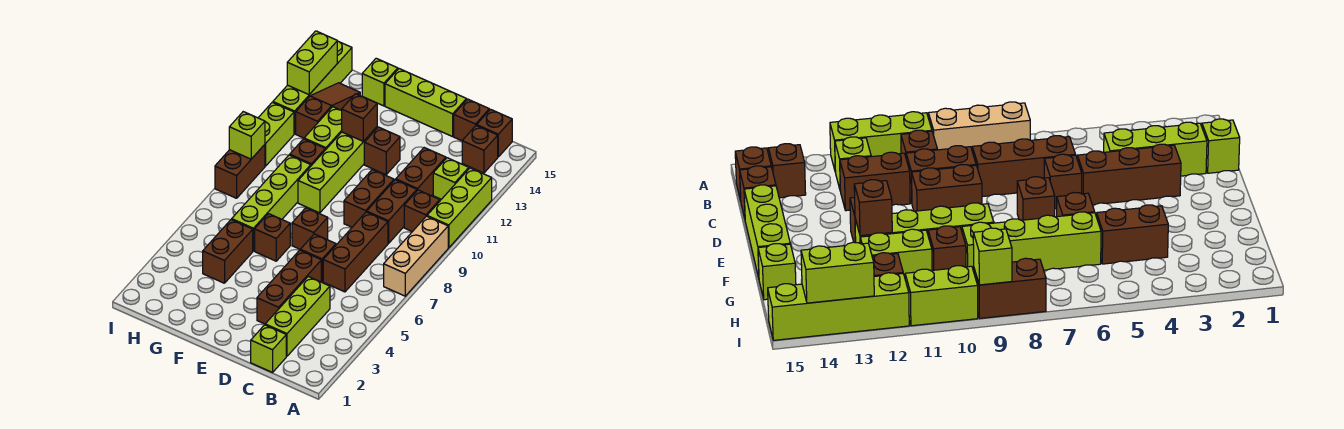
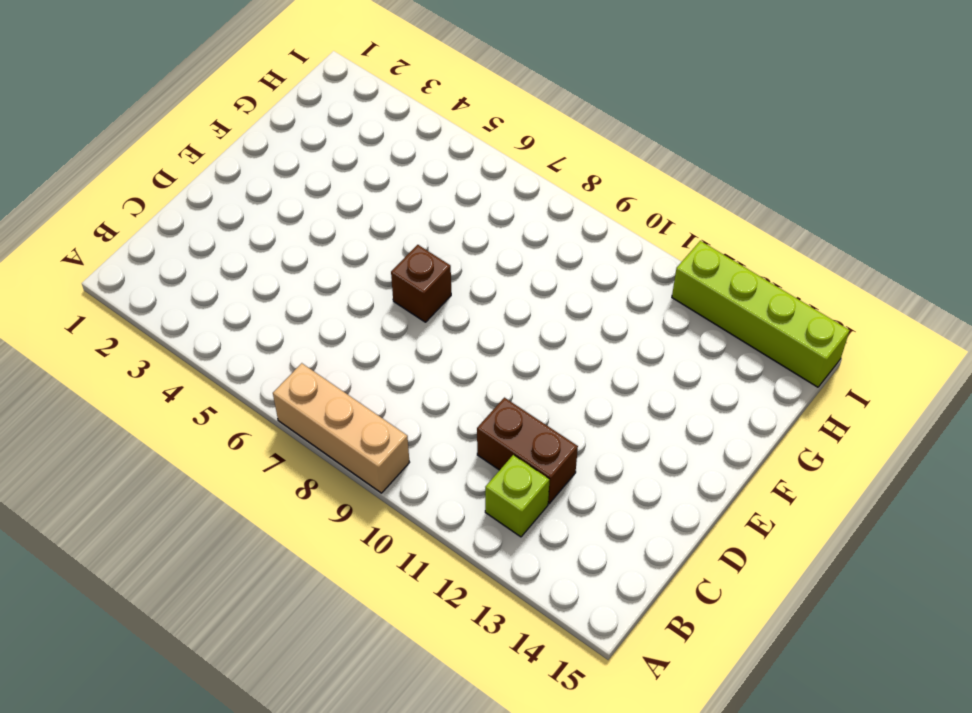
none -> lime 1x3 brick [427,168,492,248]
none -> brown 1x1 brick [404,190,440,232]
none -> brown 1x1 brick [462,125,498,173]
none -> brown 1x1 brick [477,109,512,157]

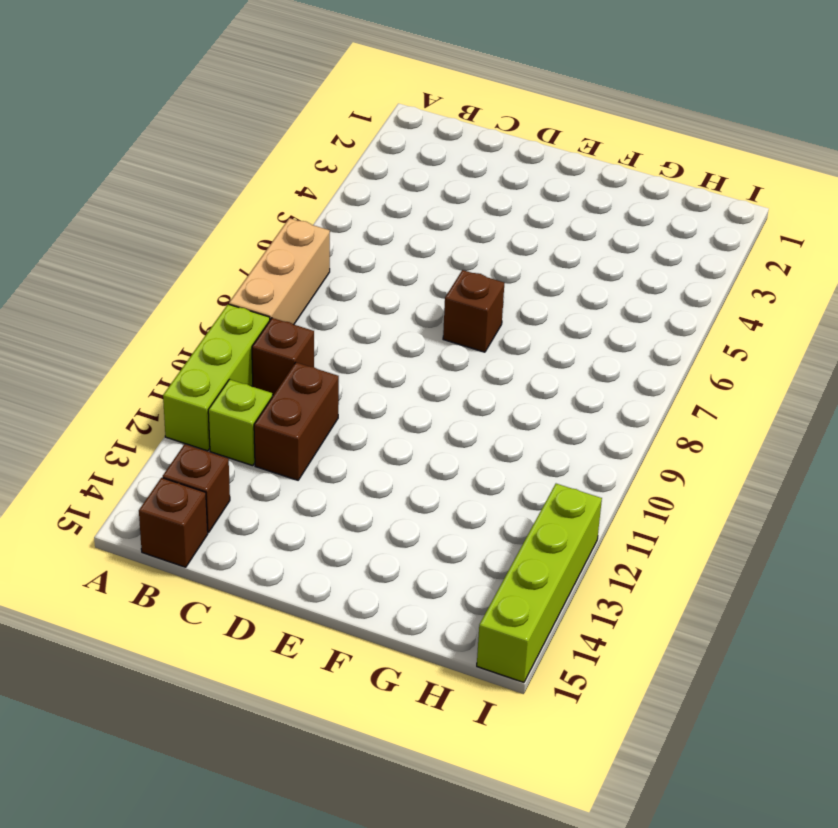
none -> lime 1x1 brick [251,325,286,372]
none -> lime 1x3 brick [265,277,330,356]
none -> brown 1x3 brick [323,212,388,292]
none -> brown 1x2 brick [367,180,417,244]

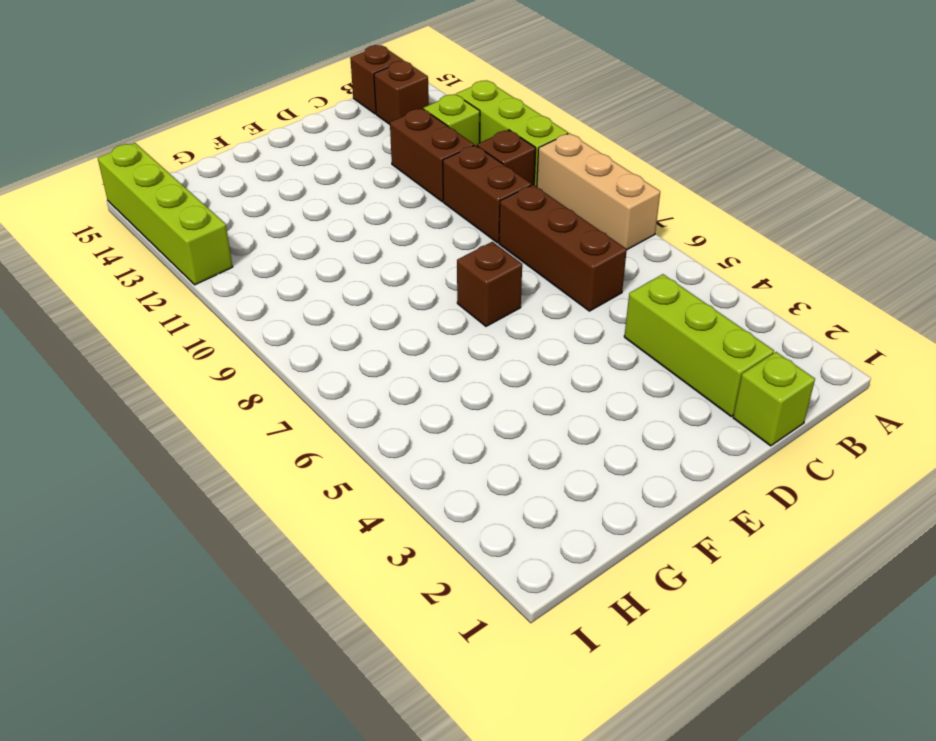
none -> brown 1x1 brick [454,99,489,141]
none -> brown 1x3 brick [257,250,321,324]
none -> brown 1x1 brick [300,234,336,282]
none -> brown 1x2 brick [344,170,394,227]

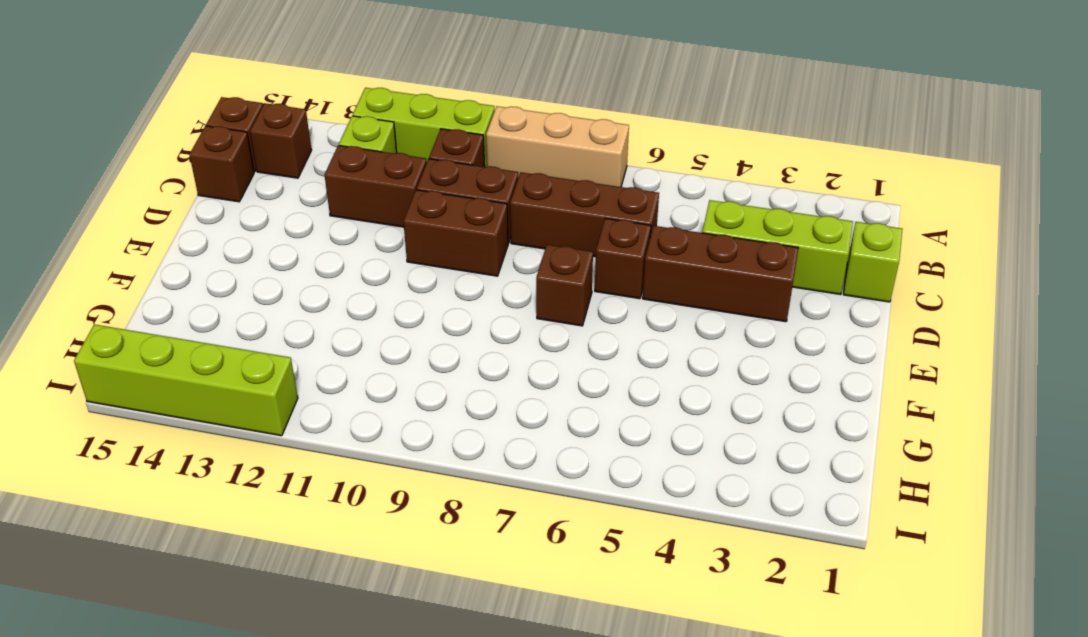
none -> lime 1x3 brick [385,69,466,137]
none -> brown 1x1 brick [364,127,400,175]
none -> brown 1x1 brick [255,214,290,261]
none -> lime 1x4 brick [298,127,378,213]

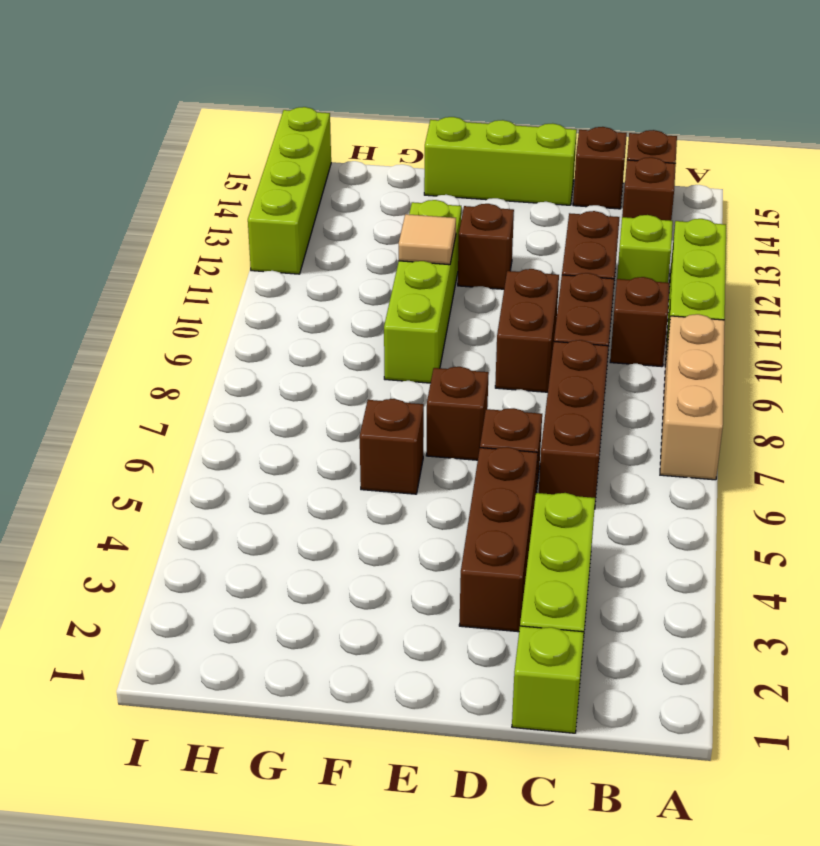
tan 1x1 tile [399,214,456,265] -> none
none -> brown 1x2 brick [203,219,253,283]
none -> lime 1x4 brick [232,155,311,251]
none -> brown 1x1 brick [290,139,325,166]
none -> lime 1x2 brick [304,107,342,150]

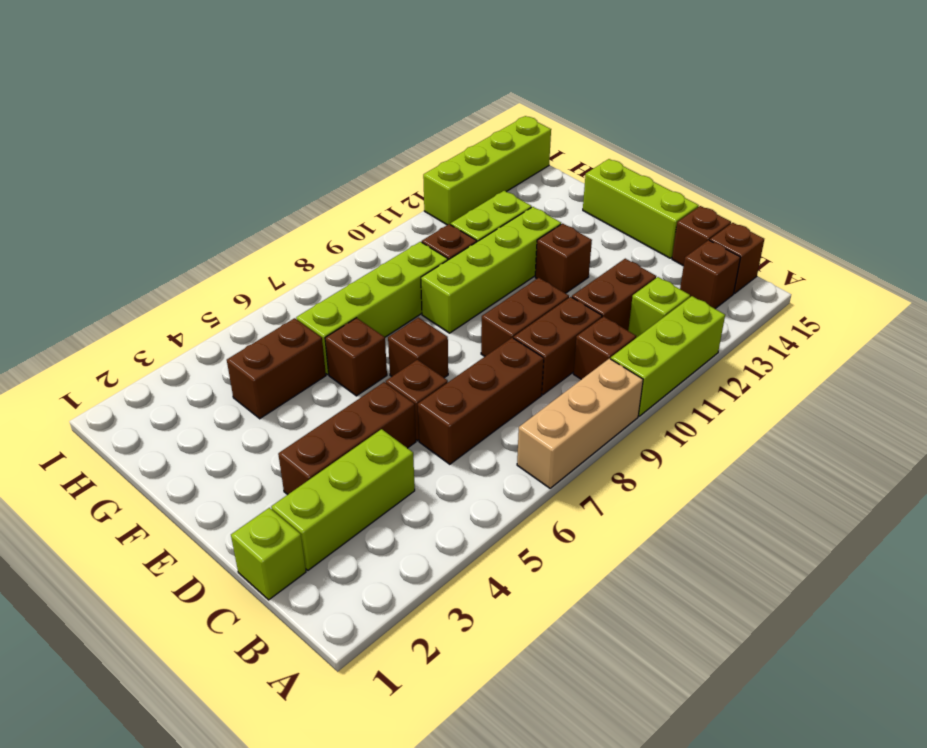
none -> lime 1x1 brick [362,58,398,106]
none -> brown 1x3 slope [296,83,360,138]
none -> brown 1x2 brick [215,145,265,198]
none -> lime 1x2 brick [258,102,294,166]

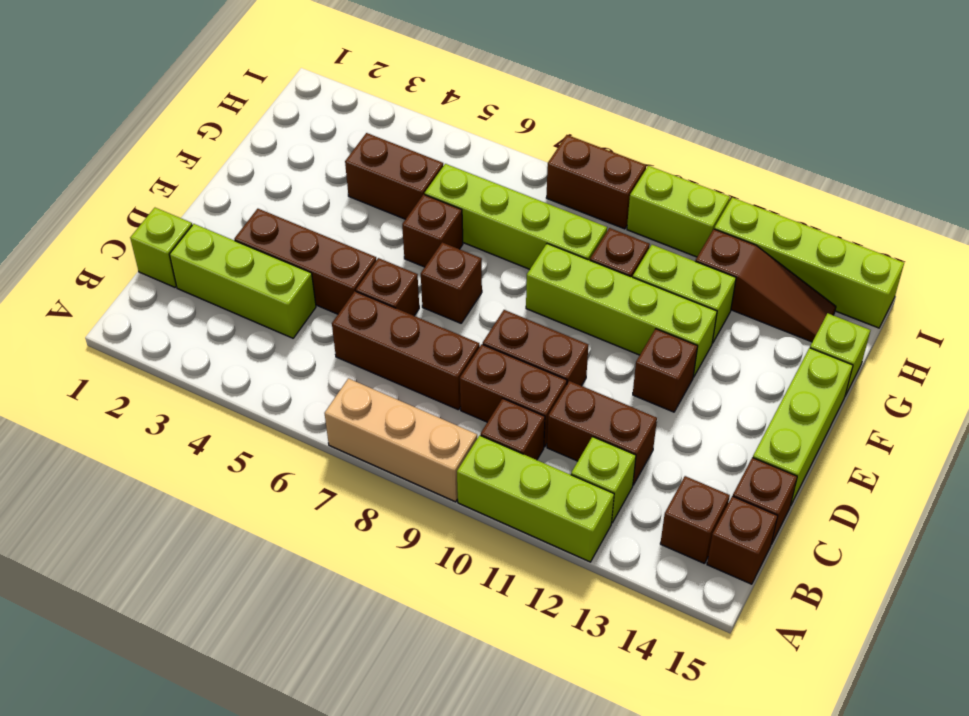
none -> brown 1x1 brick [342,94,377,141]
none -> lime 1x1 brick [229,112,265,159]
none -> lime 1x2 brick [287,31,337,95]

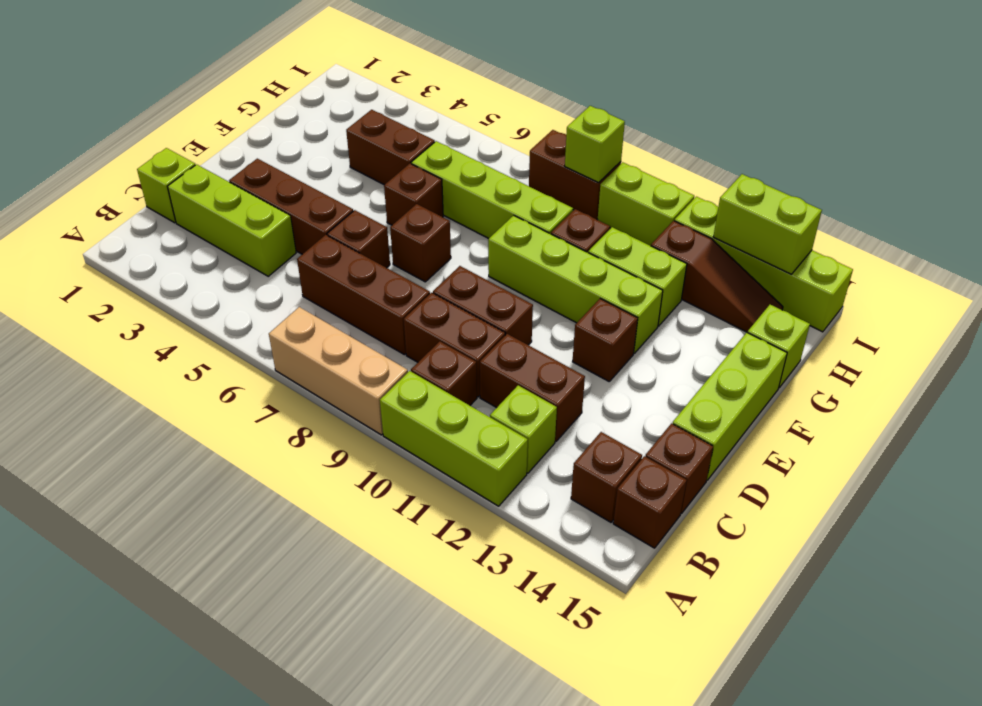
none -> brown 1x1 brick [342,94,377,141]

